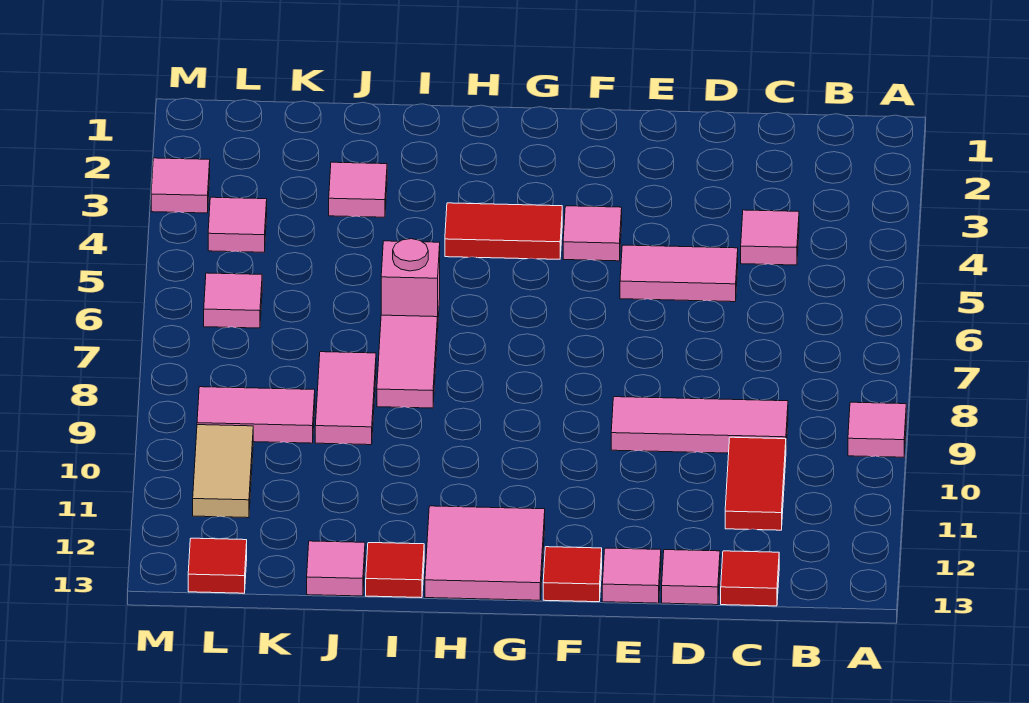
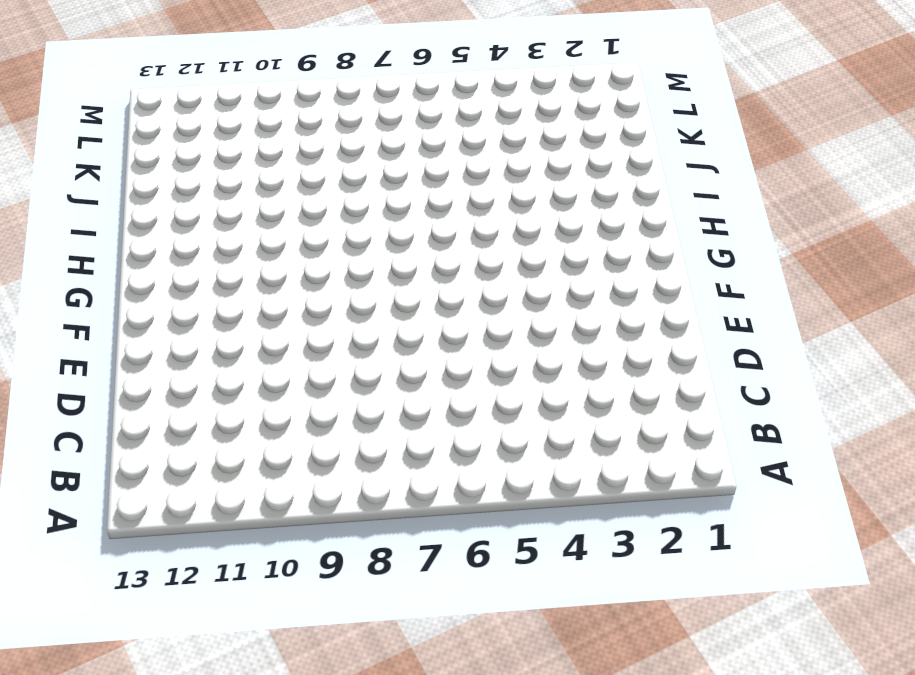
none -> pink 1x1 tile [848,402,906,457]
none -> pink 1x1 tile [741,210,799,265]
none -> pink 1x3 tile [611,397,788,453]

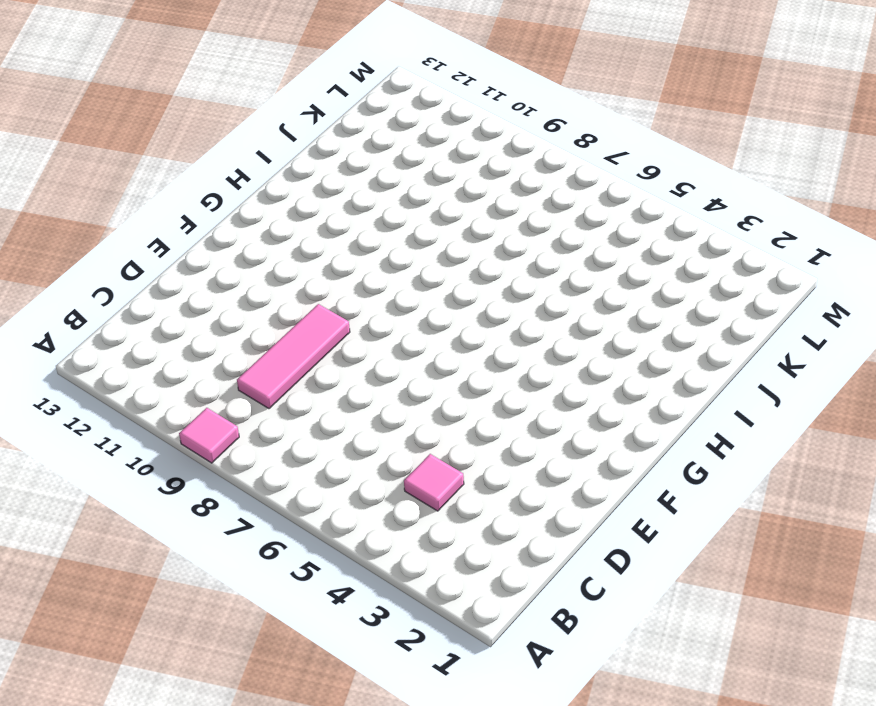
none -> red 1x2 tile [725,437,786,530]
none -> red 1x1 tile [721,551,779,606]
none -> pink 1x2 tile [620,245,738,302]

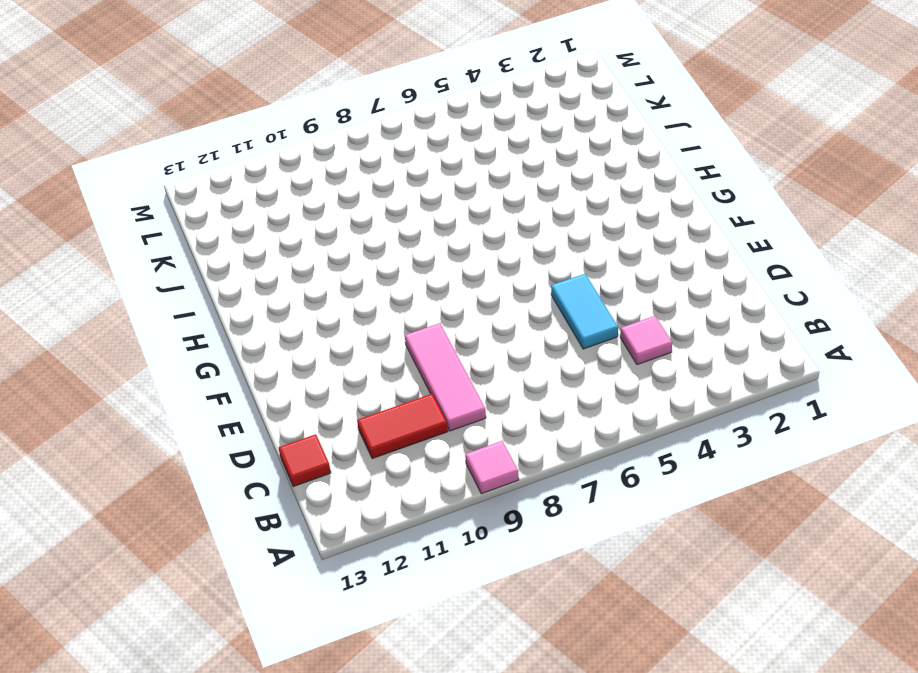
cyan 1x2 tile [551,274,618,349] -> pink 1x2 tile [620,245,738,302]
none -> pink 1x1 tile [662,550,720,605]
none -> pink 1x1 tile [602,548,661,603]
none -> pink 1x1 tile [563,206,622,261]

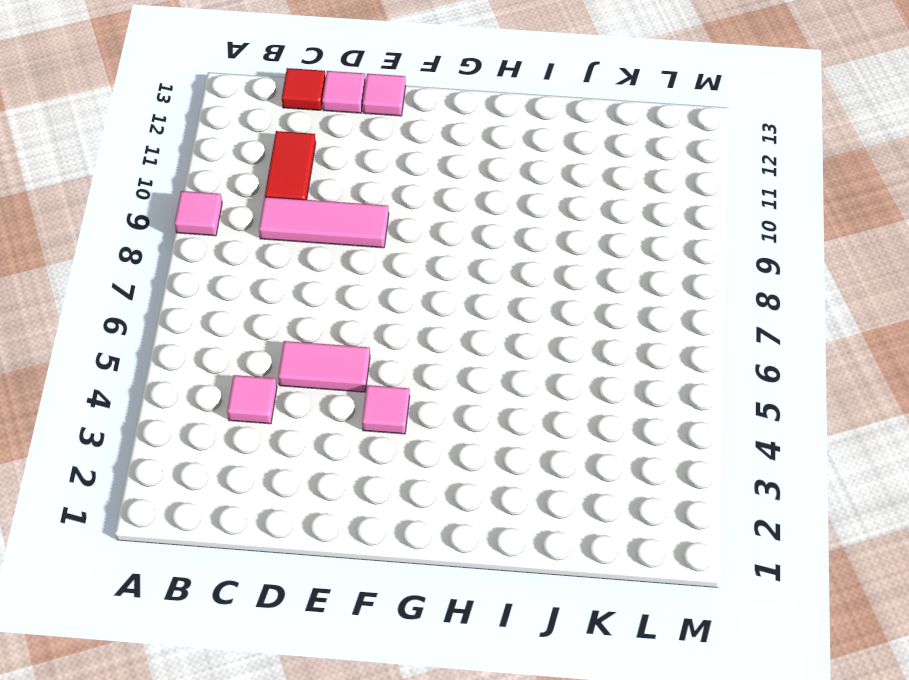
none -> red 1x1 tile [543,547,602,602]
none -> red 1x2 tile [445,203,562,259]
none -> pink 2x2 tile [425,506,545,600]

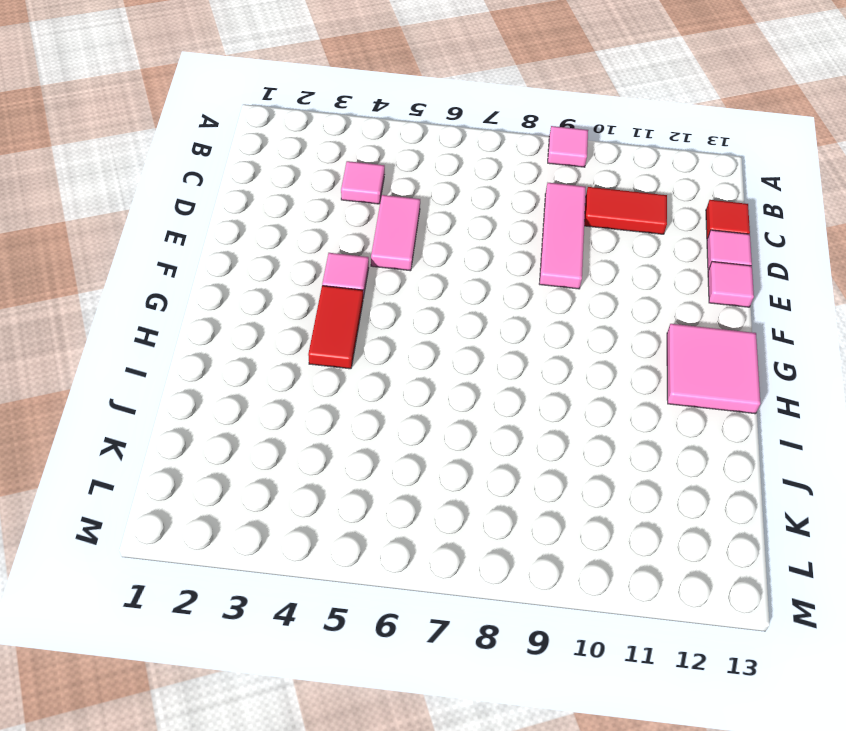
none -> red 1x1 tile [543,547,602,602]
none -> pink 1x1 brick [381,239,440,332]
none -> pink 1x2 tile [377,315,437,408]

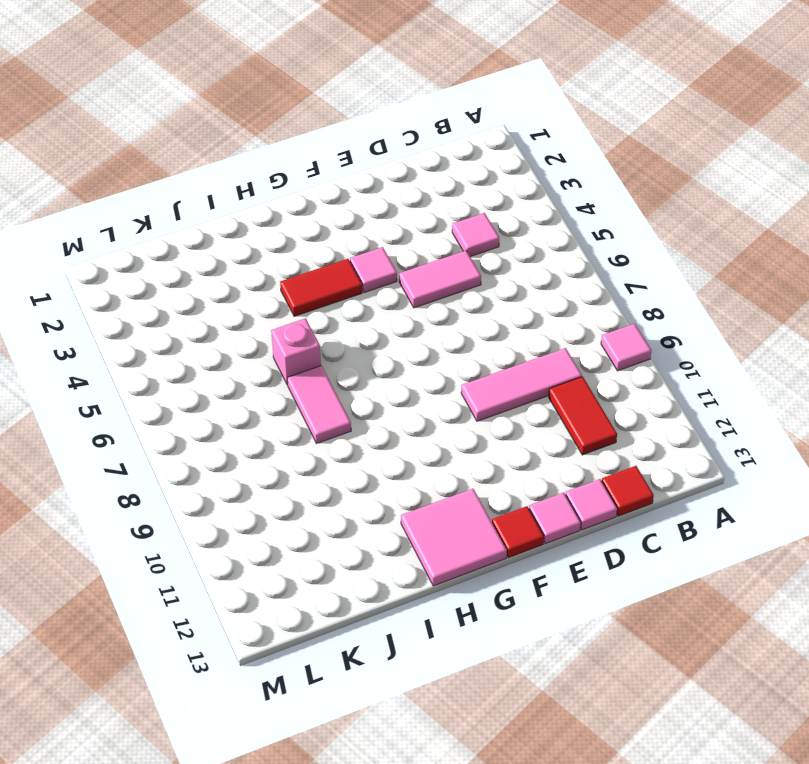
none -> red 1x1 tile [366,543,424,598]
none -> pink 1x1 tile [329,162,387,217]
none -> pink 1x2 tile [315,352,376,445]

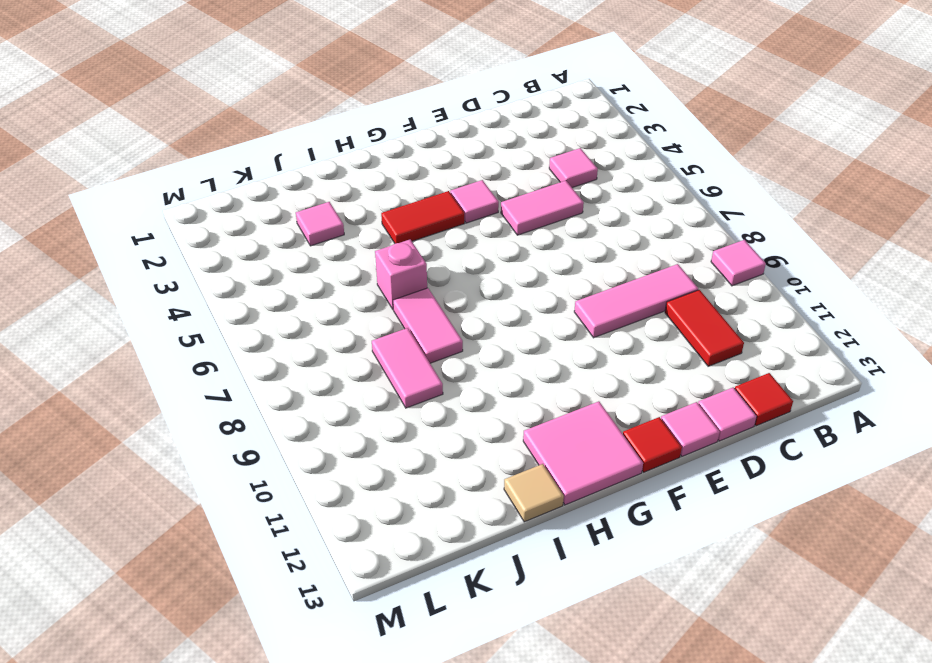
tan 1x1 tile [504,464,564,522] -> red 1x1 tile [366,543,424,598]
none -> pink 1x1 tile [307,541,365,596]
none -> pink 1x2 tile [197,387,315,443]
none -> pink 1x1 tile [208,197,267,252]

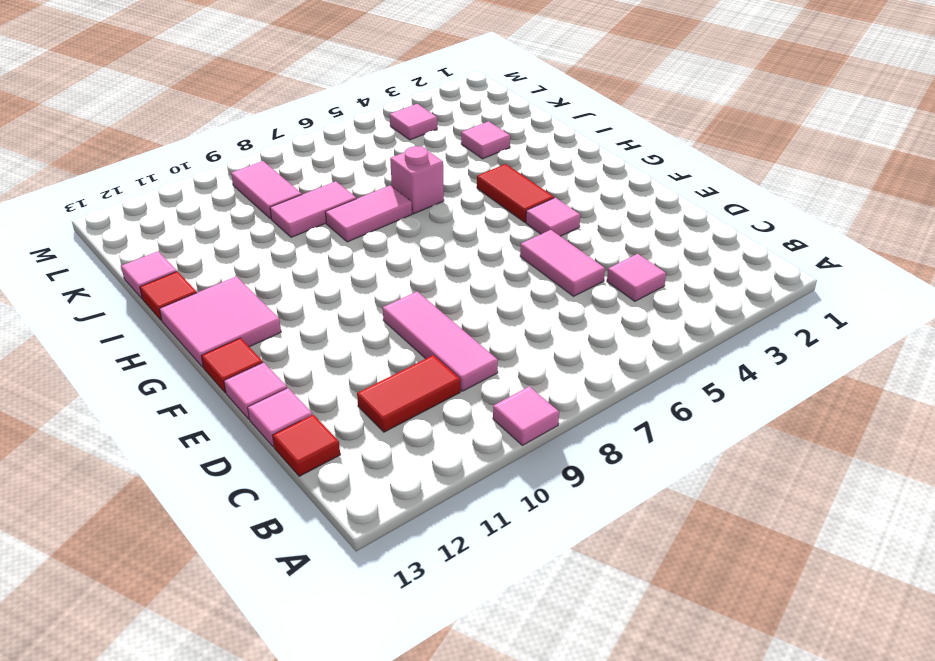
none -> pink 1x1 tile [204,273,262,328]
none -> tan 1x2 tile [193,425,253,518]
none -> red 1x1 tile [188,538,247,593]

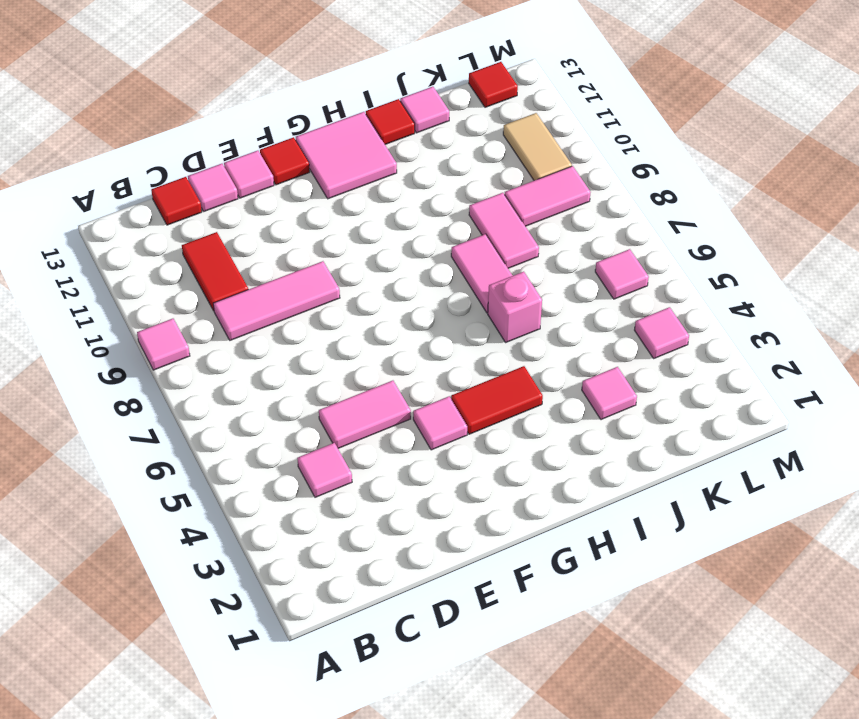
none -> pink 1x1 tile [151,158,210,213]

